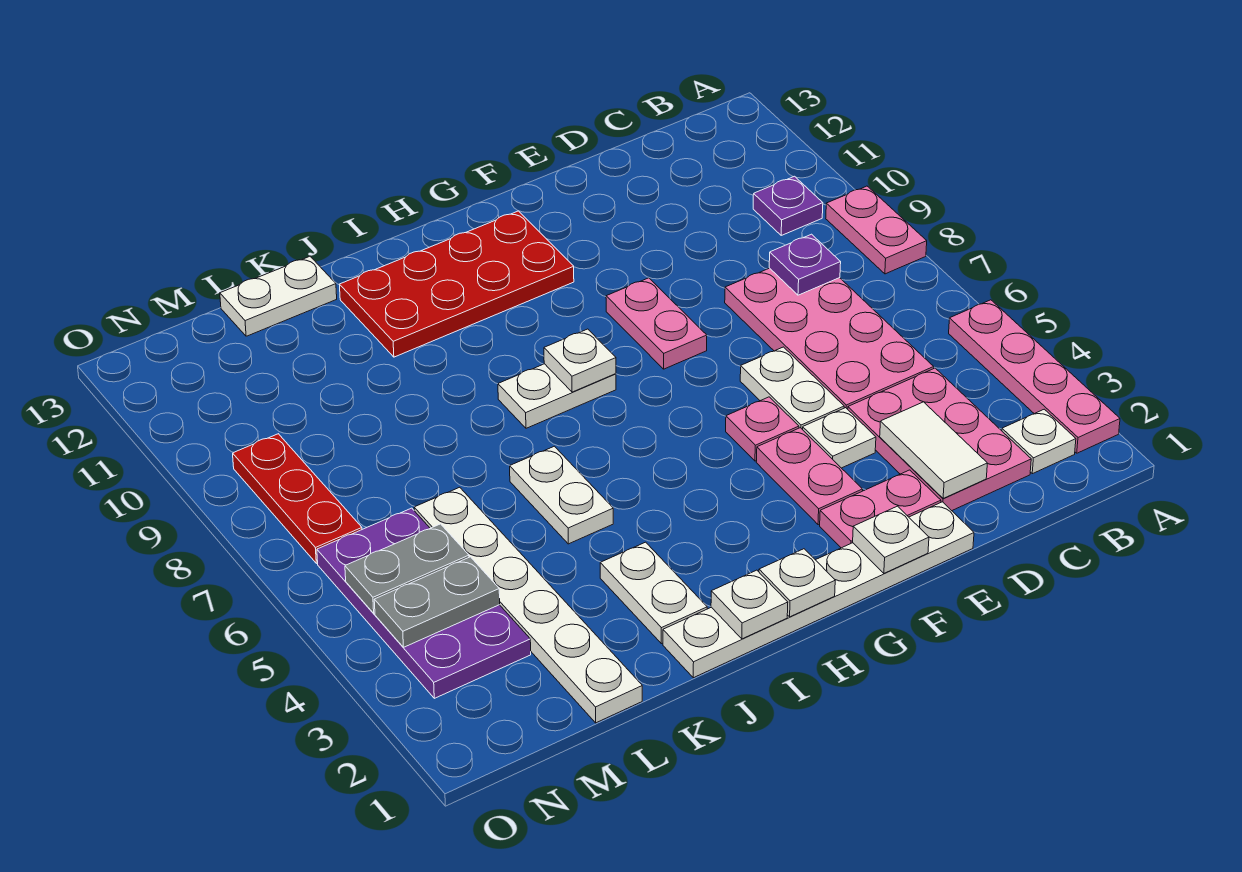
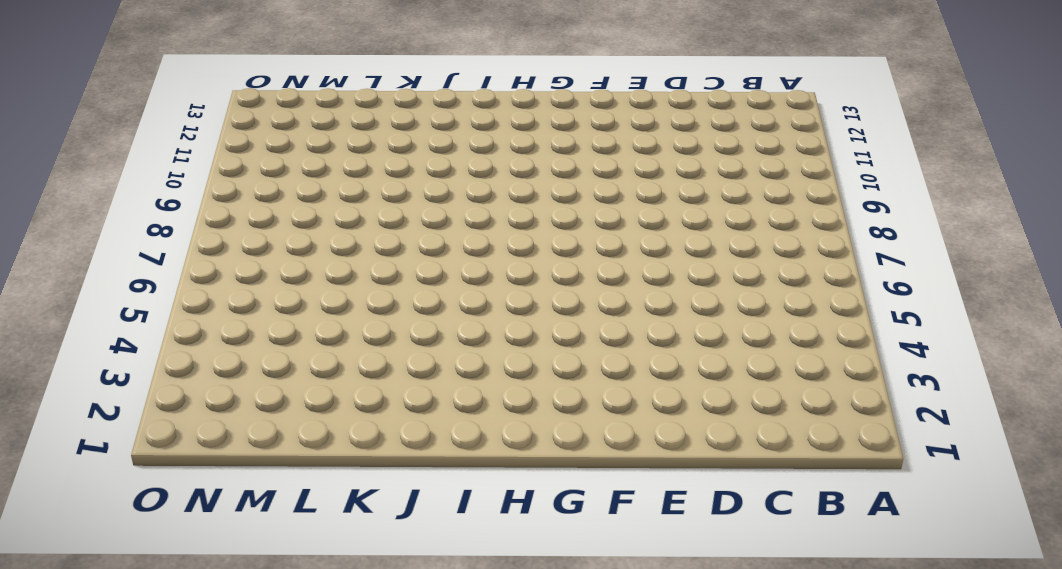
none -> pink 1x4 plate [949,300,1120,453]
none -> pink 1x2 plate [826,186,927,274]
none -> white 1x1 plate [1002,409,1076,474]

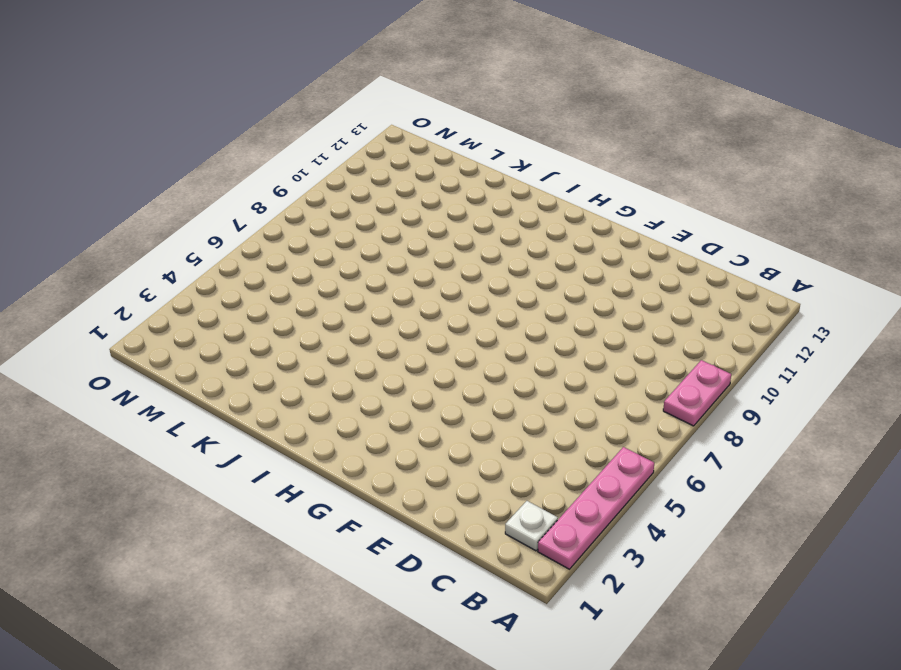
none -> purple 1x1 plate [753,176,823,235]
none -> pink 2x3 plate [848,368,1031,511]
none -> pink 2x4 plate [725,268,934,409]

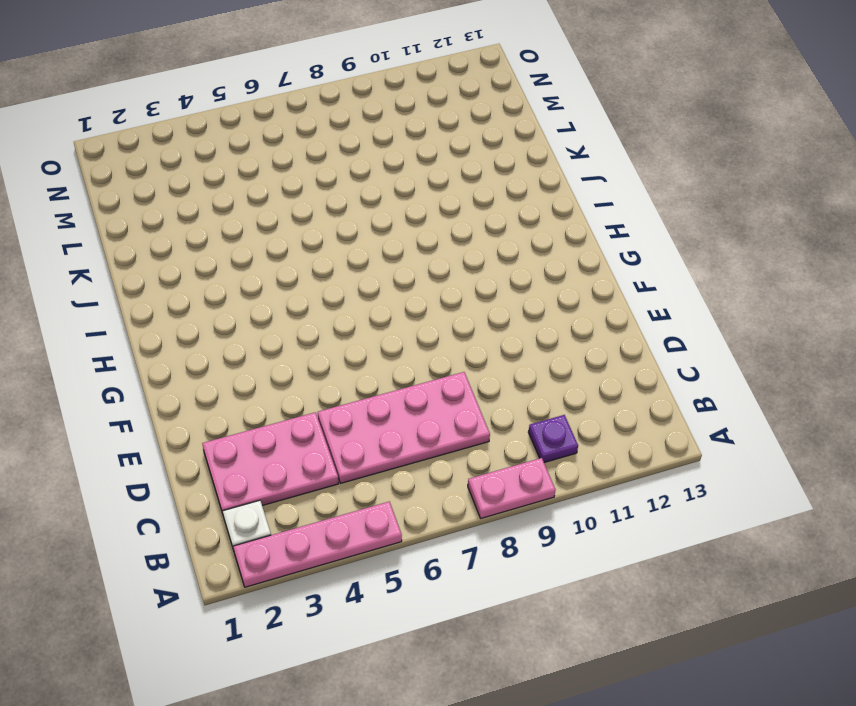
none -> white 1x6 plate [663,502,974,678]
none -> pink 1x2 plate [820,470,941,548]
none -> white 1x1 plate [803,408,876,468]

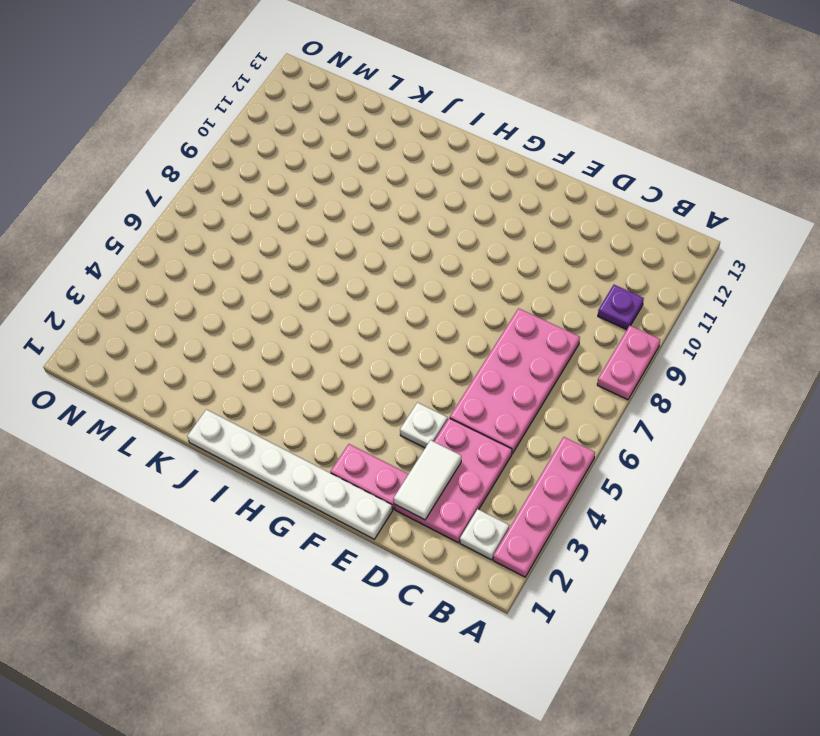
none -> white 1x2 plate [740,347,844,430]
none -> pink 1x2 plate [756,428,863,525]
none -> pink 1x1 plate [726,397,799,461]

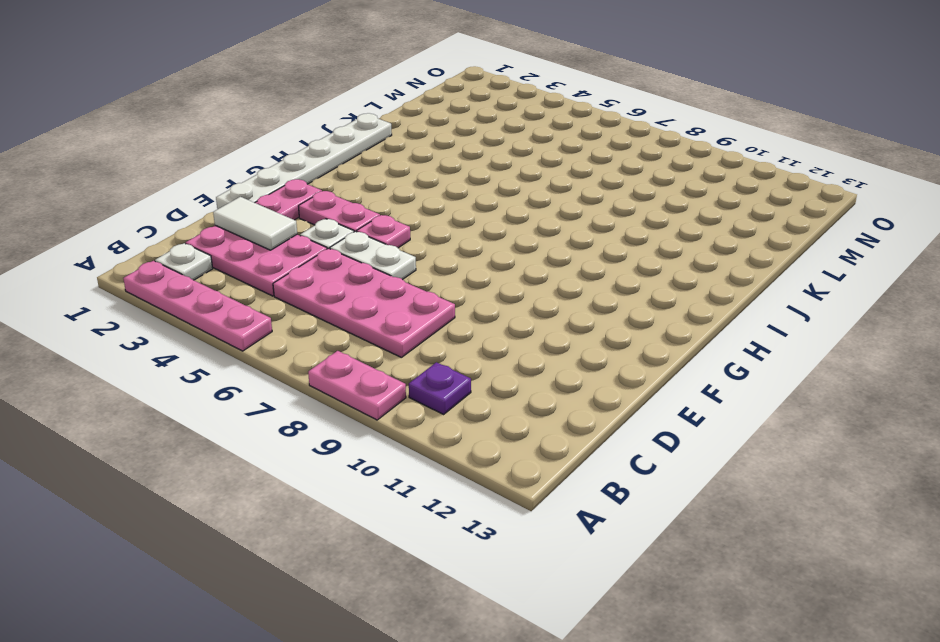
none -> pink 1x2 plate [606,278,707,369]
none -> red 2x4 plate [339,211,574,357]
none -> white 1x2 plate [498,364,616,428]

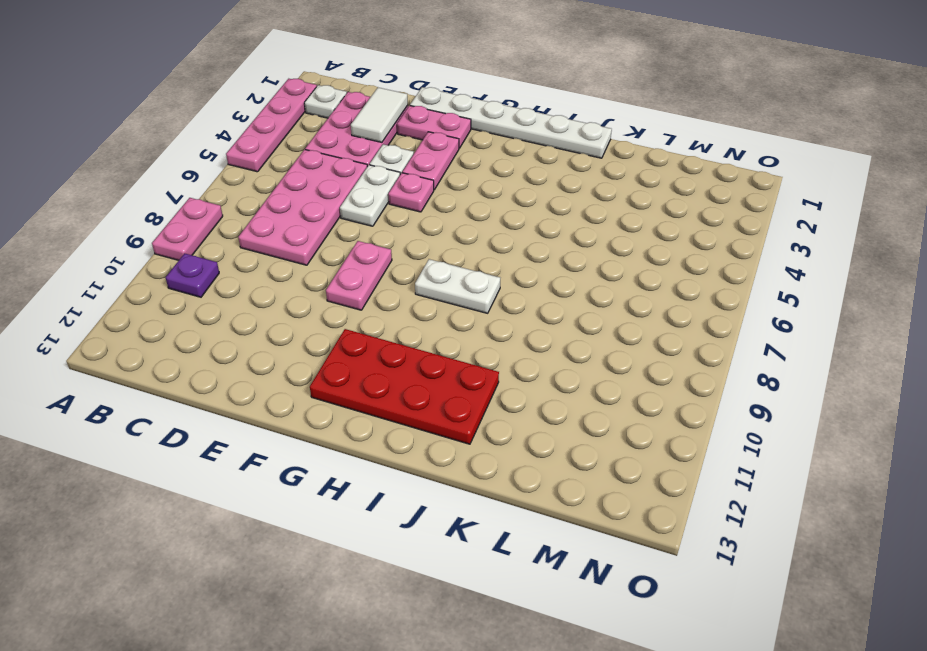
none -> white 1x2 plate [600,542,707,644]
none -> white 1x2 plate [510,446,613,544]
none -> white 1x2 plate [220,256,337,336]

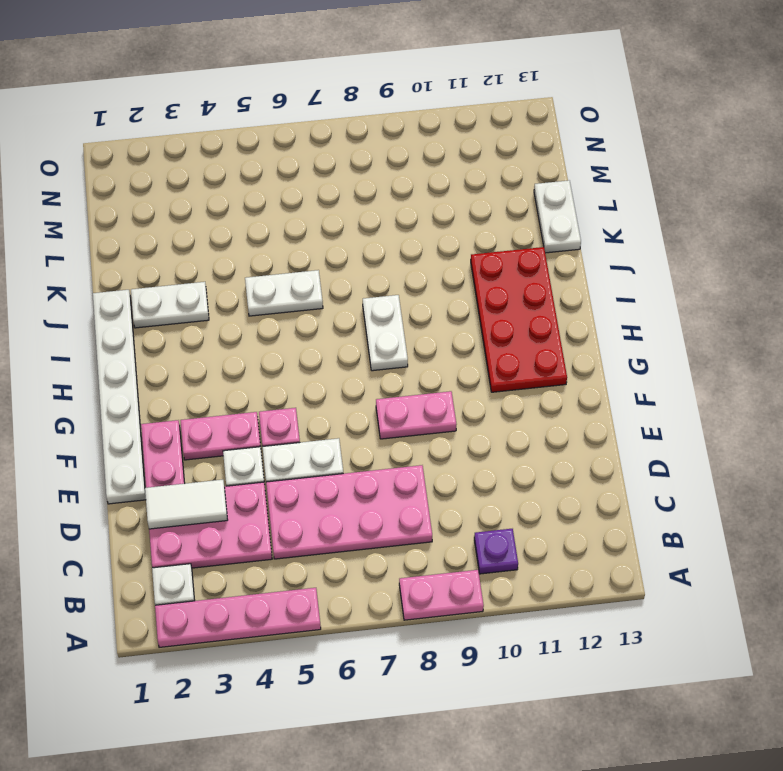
none -> white 1x6 plate [414,487,642,723]
none -> purple 2x4 plate [317,508,531,698]
none -> red 1x3 plate [233,434,362,563]

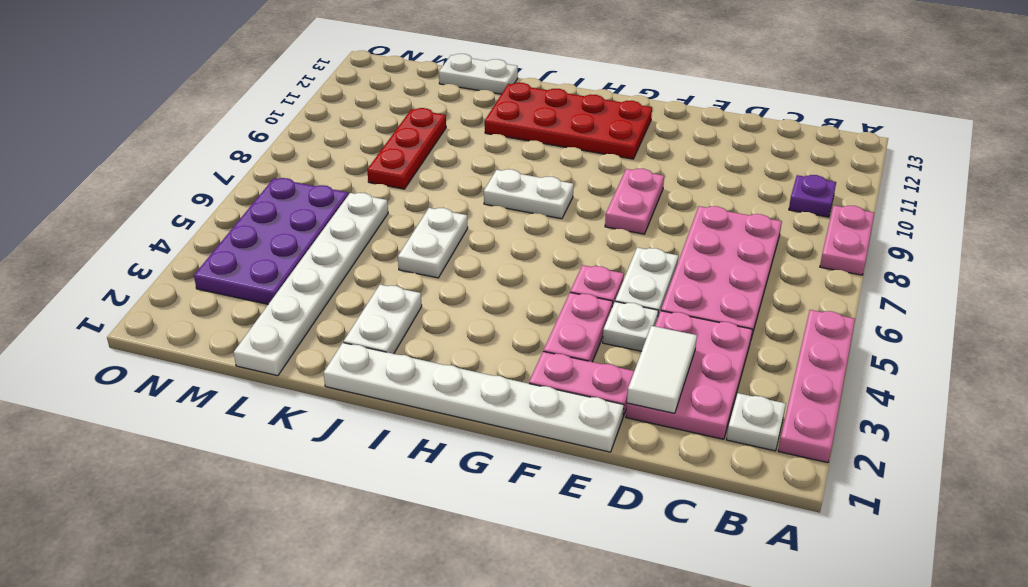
red 1x3 plate [367,108,446,189] -> red 1x3 plate moved to [233,434,362,563]
none -> purple 1x1 plate [769,234,841,295]
none -> white 1x1 plate [853,506,929,574]
none -> white 1x1 plate [759,549,835,617]

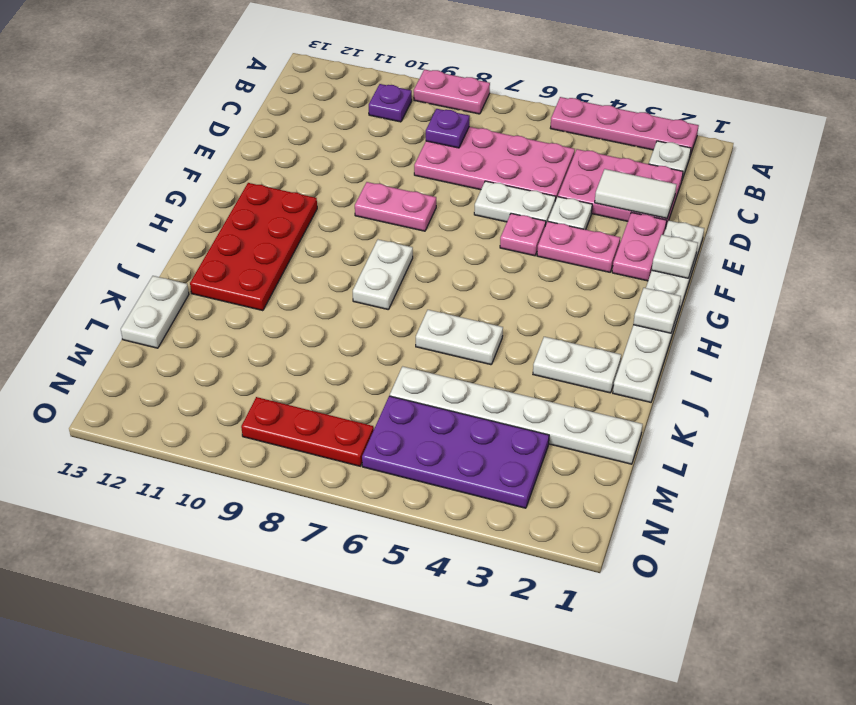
none -> white 1x1 plate [544,329,616,392]
none -> white 1x1 plate [711,570,788,639]
none -> grey 1x2 plate [374,557,500,647]

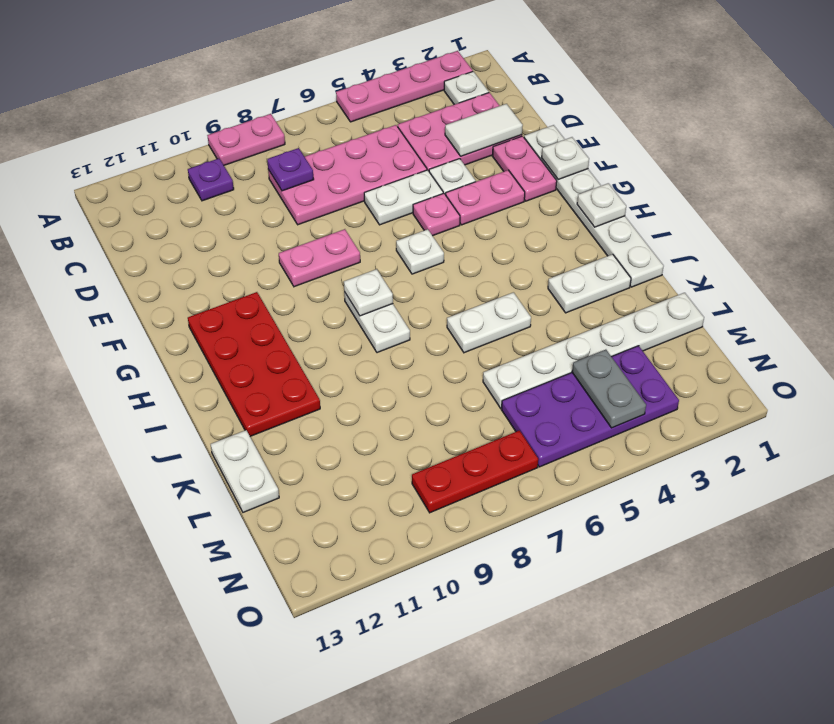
white 1x1 plate [396,229,444,274] -> white 1x1 plate moved to [711,570,788,639]
none -> grey 1x2 plate [345,524,469,613]

